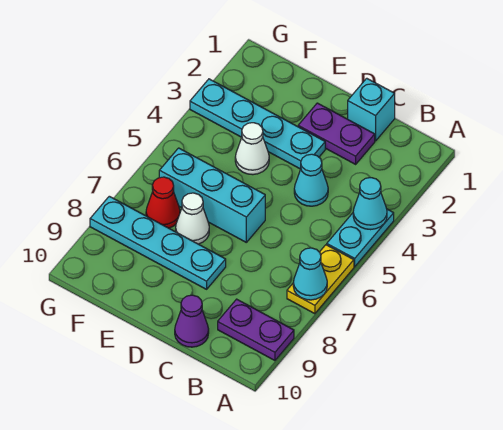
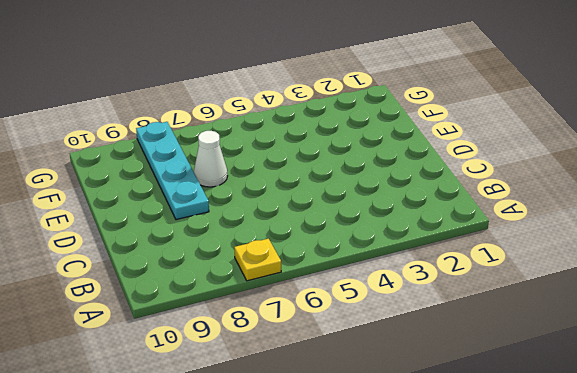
yellow 1x1 plate [234,239,281,281] -> yellow 1x2 plate [287,245,354,314]
none -> cyan 1x2 plate [327,209,394,267]
none -> purple 1x2 plate [218,299,294,361]
none -> cyan 1x1 brick [348,78,395,141]

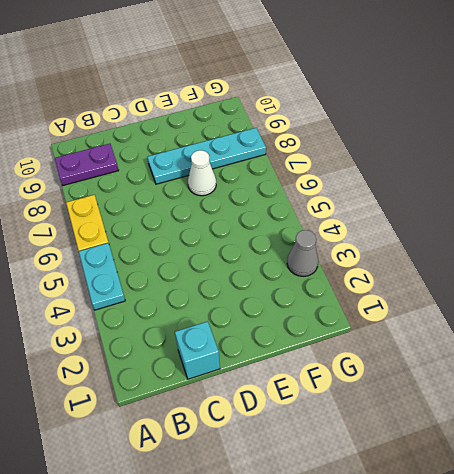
grey 1x1 cone [287,230,318,276] -> cyan 1x4 plate [190,79,325,169]
none -> purple 1x2 plate [298,103,375,164]
none -> cyan 1x1 cone [294,154,328,206]
none -> purple 1x1 cone [175,295,209,347]

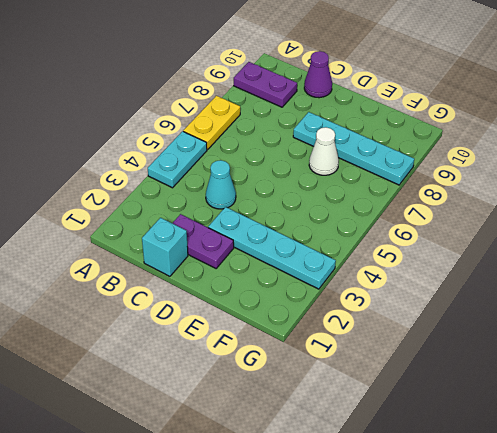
none -> cyan 1x3 brick [159,148,265,242]
none -> white 1x1 cone [235,123,269,175]
none -> red 1x1 cone [146,177,180,228]

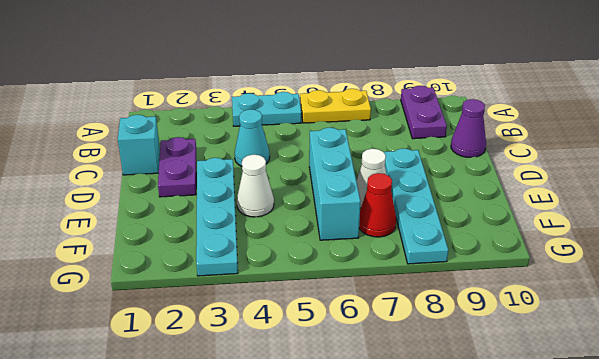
none -> cyan 1x1 cone [353,178,387,230]
none -> cyan 1x1 cone [293,248,327,300]

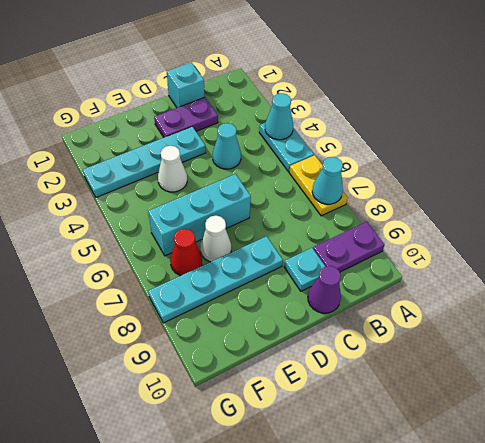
cyan 1x1 plate [284,248,326,291] -> none

